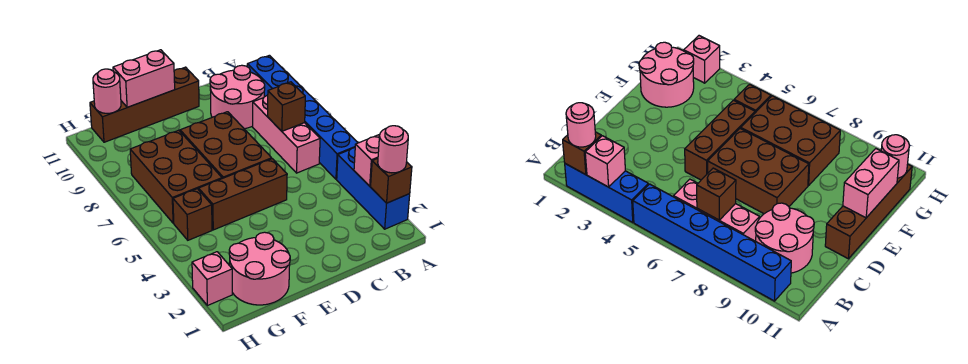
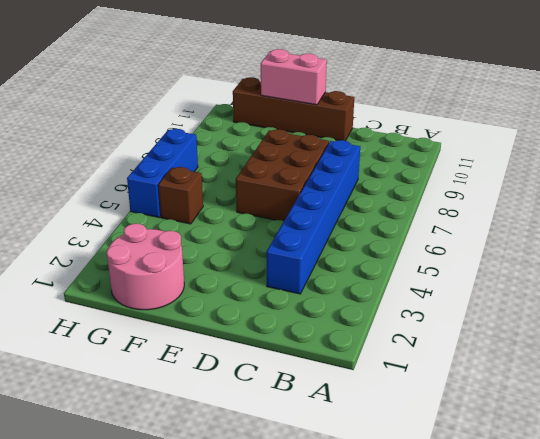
blue 1x6 brick [267,140,360,294] -> blue 1x6 brick moved to [247,55,358,179]
blue 1x3 brick [127,129,198,217] -> blue 1x3 brick moved to [337,148,410,229]
none -> pink 1x3 brick [253,95,320,173]
none -> pink 2x2 round brick [210,65,265,129]
none -> brown 1x3 brick [199,159,287,230]

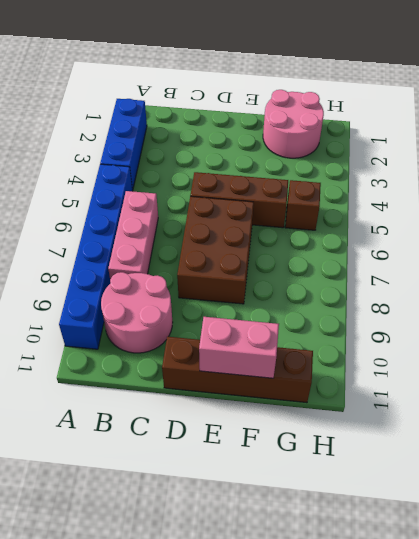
none -> brown 2x3 brick [130,130,222,223]
none -> pink 1x1 brick [192,252,232,306]
none -> brown 1x1 brick [371,158,412,203]

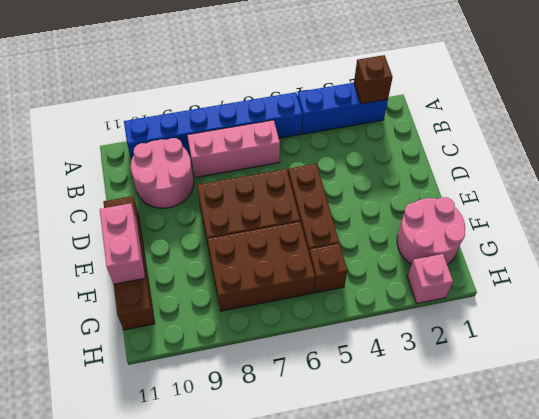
none -> pink 1x1 brick [354,135,380,186]
none -> brown 1x1 brick [268,82,305,131]
none -> pink 1x1 round brick [93,69,121,113]

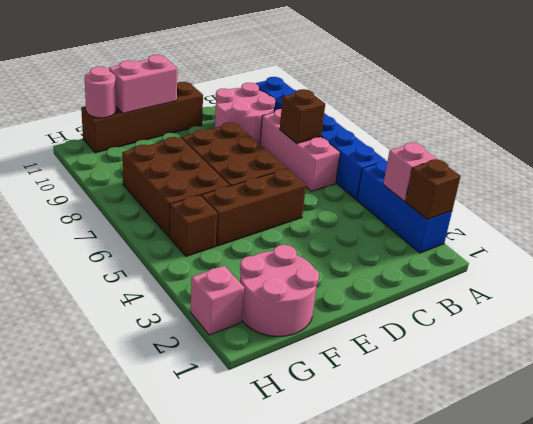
none -> pink 1x1 round brick [378,126,408,173]

